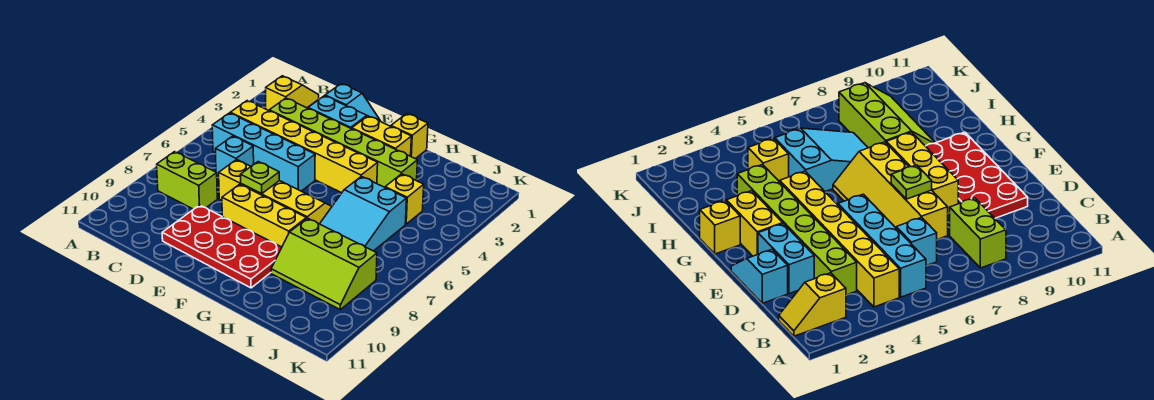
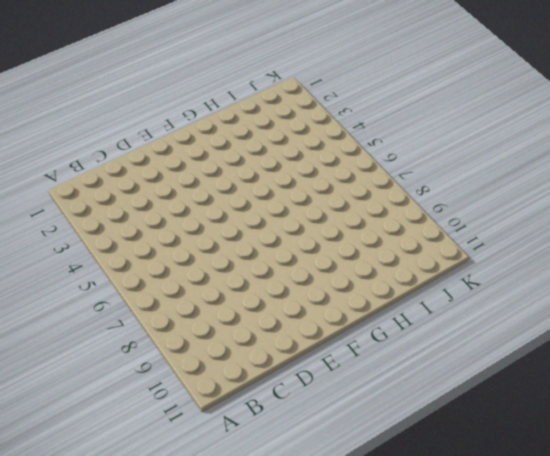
none -> yellow 1x2 slope [266,76,319,110]
none -> yellow 1x6 brick [230,101,378,193]
none -> cyan 1x4 brick [212,113,315,191]

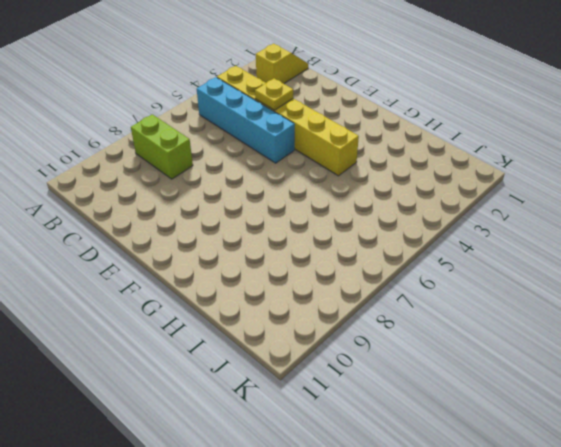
yellow 1x1 plate [255,79,293,110] -> none
none -> lime 1x6 brick [269,98,418,187]
none -> cyan 1x1 brick [215,136,254,176]
none -> cyan 1x2 slope [325,84,381,122]

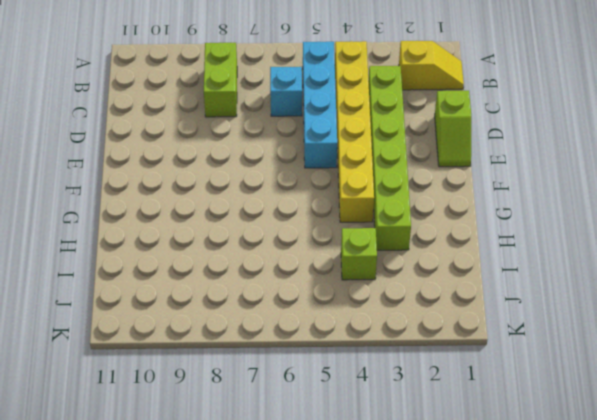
lime 1x2 slope [435,91,471,167] -> cyan 1x2 slope [325,84,381,122]
lime 1x1 brick [341,228,377,280] -> yellow 1x1 brick [385,174,424,224]
none -> cyan 1x2 brick [308,96,367,129]
none -> yellow 2x4 slope [219,159,332,224]
none -> red 2x4 plate [162,205,282,288]

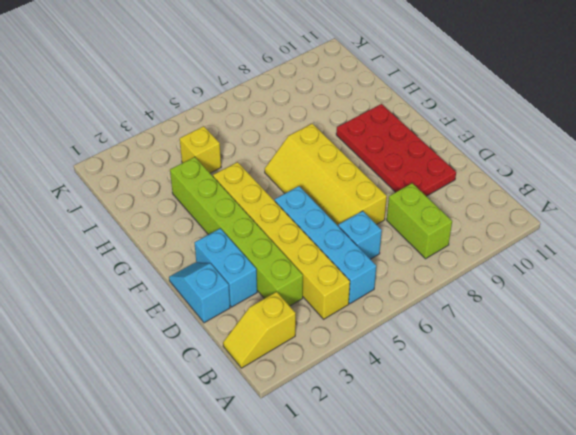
none -> yellow 1x3 brick [222,184,306,247]
none -> yellow 1x2 brick [352,116,411,156]
none -> yellow 1x1 brick [391,114,428,159]

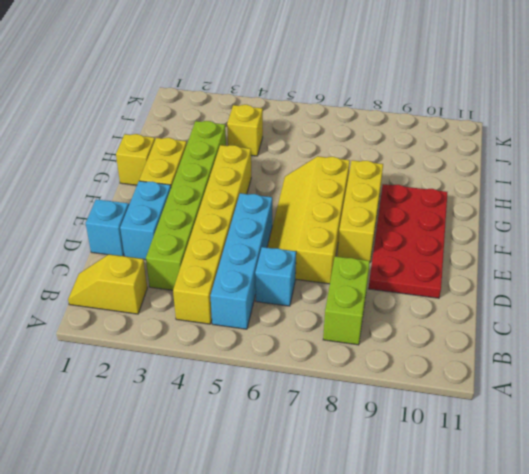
none -> cyan 2x3 slope [320,176,407,251]
none -> lime 2x3 slope [271,218,377,310]
none -> lime 1x1 plate [240,162,279,194]

